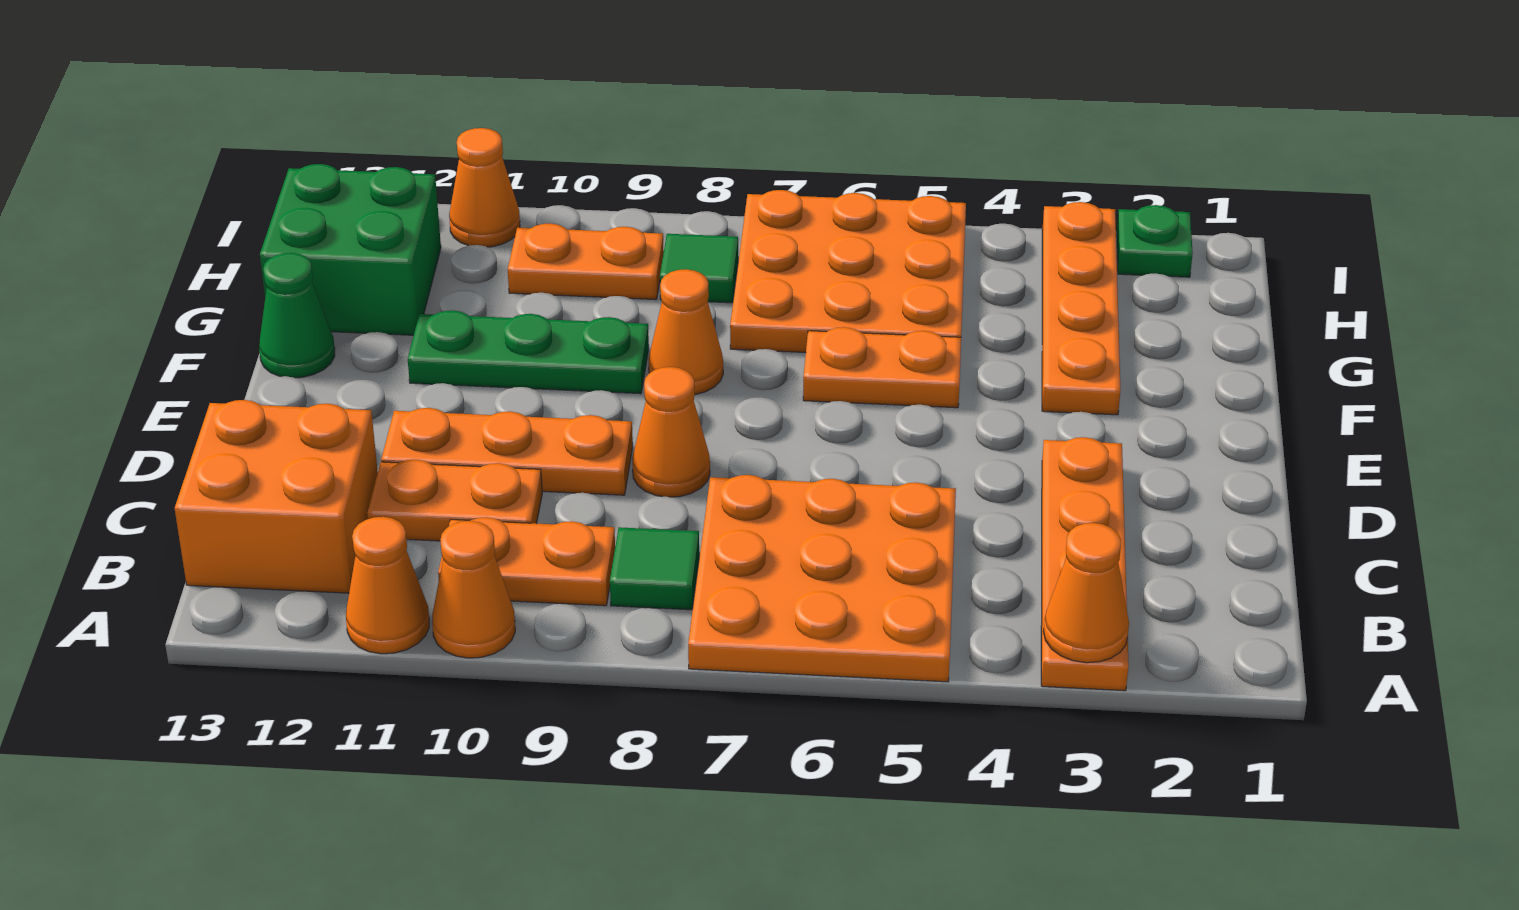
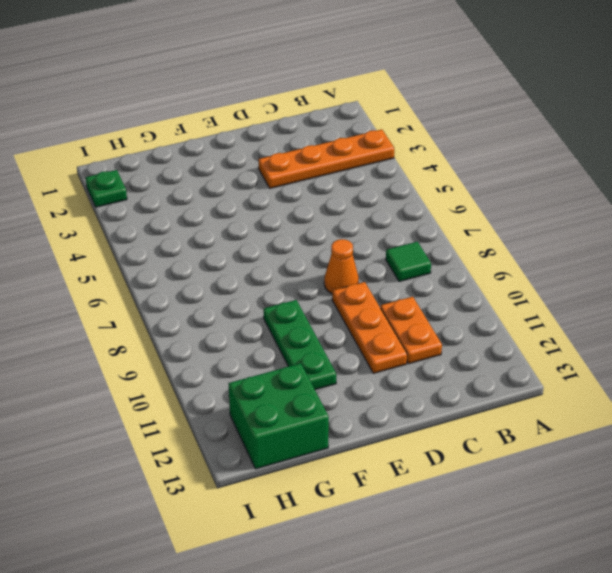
none -> orange 3x3 plate [688,475,956,682]
none -> orange 1x1 cone [432,521,515,658]
none -> orange 1x1 cone [346,517,429,654]

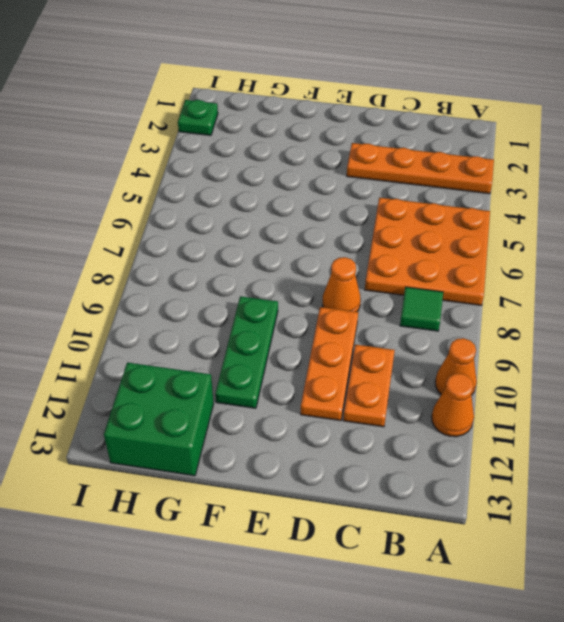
none -> orange 1x2 plate [438,517,615,606]
none -> orange 2x2 brick [175,400,378,593]
none -> orange 1x4 plate [1042,202,1120,415]

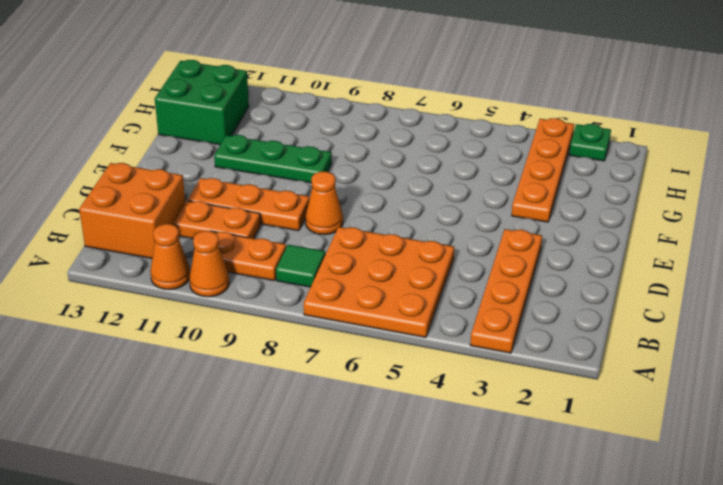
none -> orange 1x2 plate [803,327,961,408]
none -> orange 1x1 cone [649,269,723,395]
none -> green 1x1 cone [259,253,335,378]

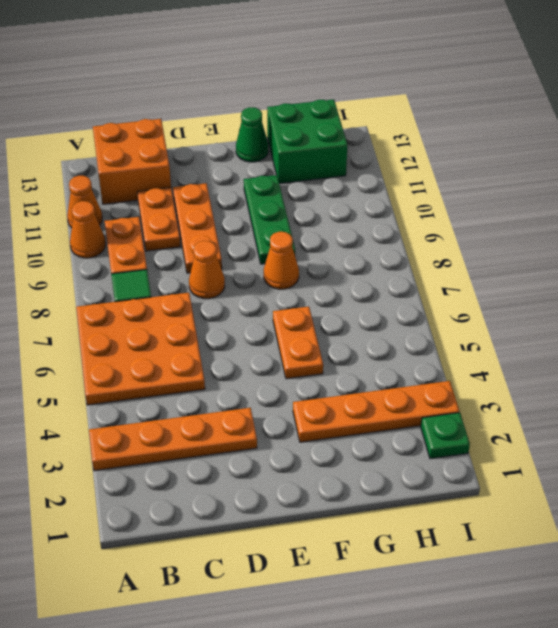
none -> orange 3x3 plate [730,190,966,352]
none -> green 1x1 tile [660,234,738,303]
none -> orange 1x2 plate [508,223,664,300]

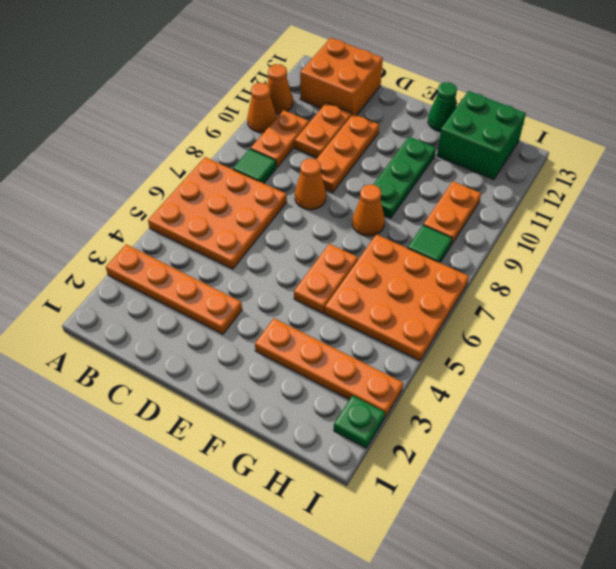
none -> orange 1x1 cone [449,128,520,247]
none -> orange 1x1 cone [1043,523,1129,663]

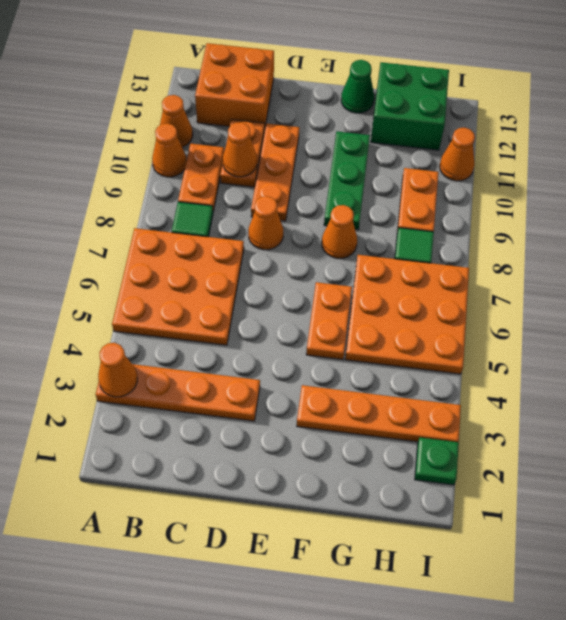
orange 1x1 cone [223,122,257,177] -> none

